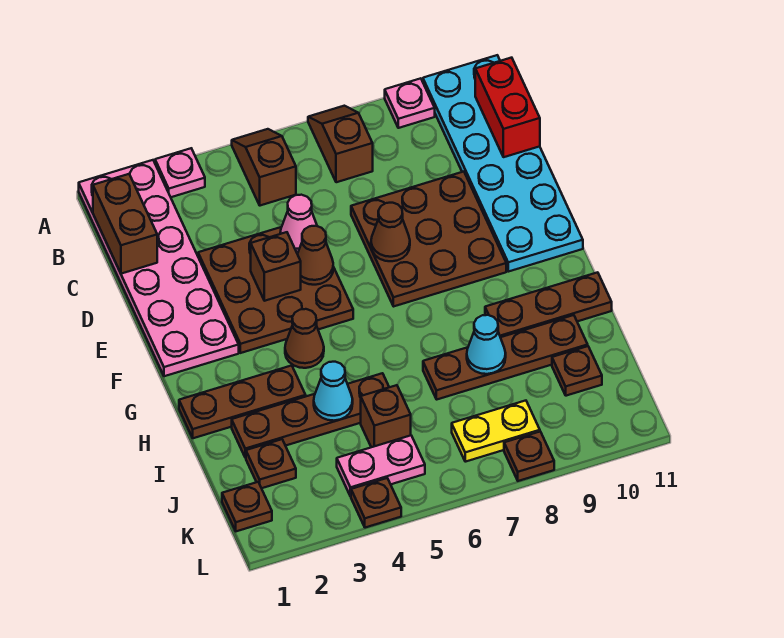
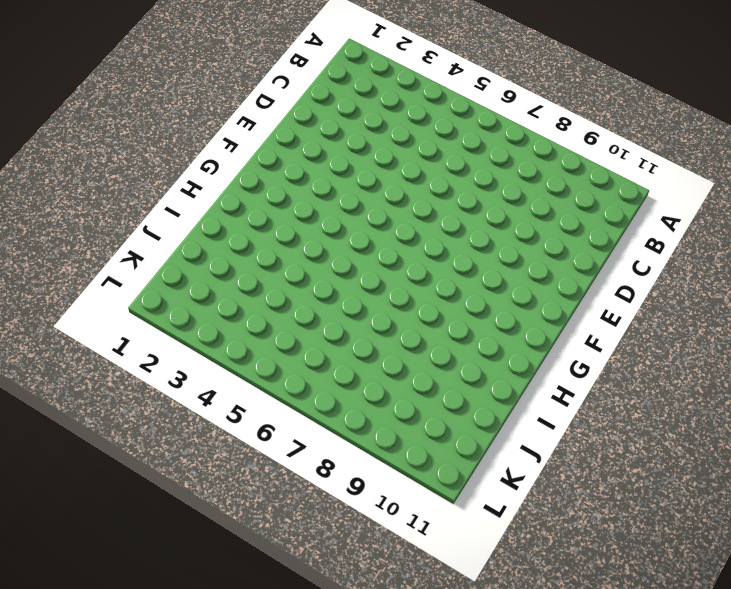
none -> pink 2x6 plate [79,160,239,376]
none -> pink 1x1 plate [155,148,205,197]
none -> brown 1x2 slope [232,129,296,206]

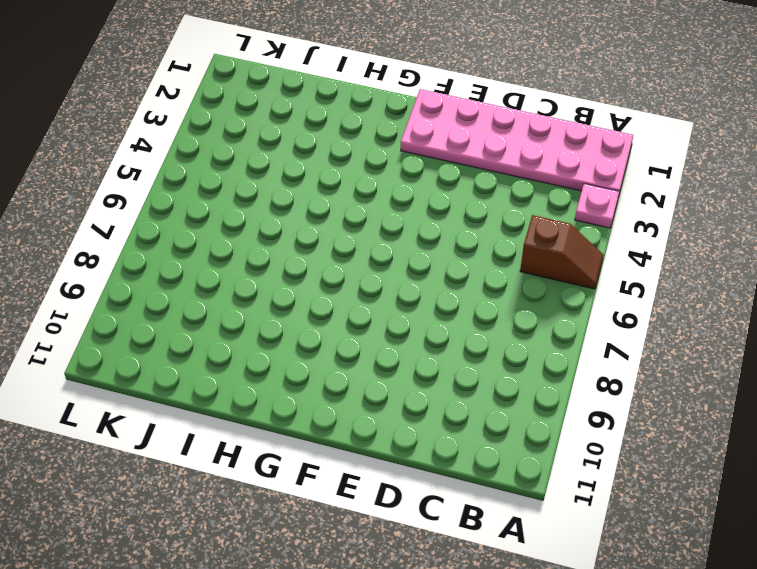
none -> brown 1x2 slope [308,106,373,182]
none -> pink 1x1 plate [385,78,435,128]
none -> cyan 2x6 plate [423,55,583,272]

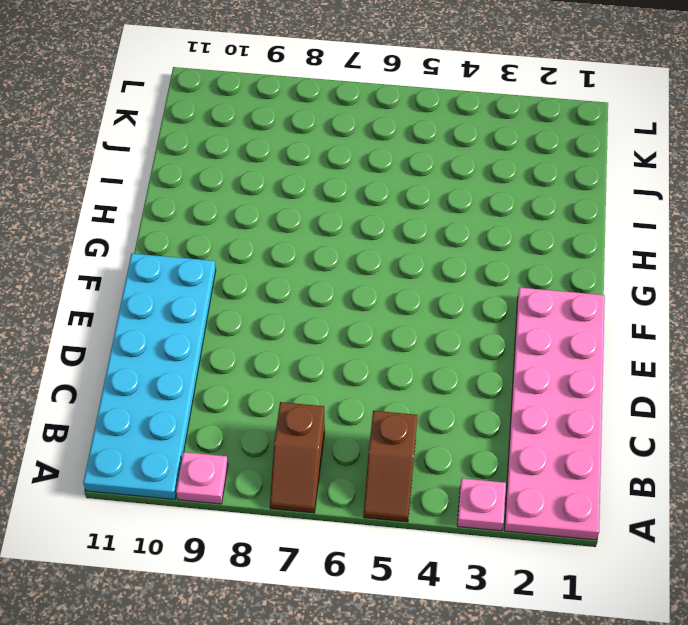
none -> brown 3x3 plate [198,227,353,353]
none -> brown 3x3 plate [351,172,506,306]
none -> brown 1x1 cone [285,309,324,368]

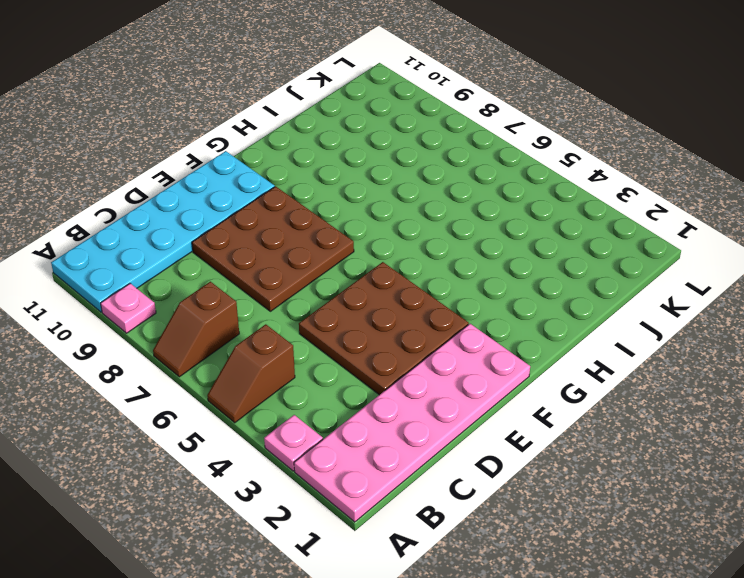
none -> brown 1x1 cone [285,309,324,368]
none -> brown 1x3 plate [179,366,306,438]
none -> brown 1x3 plate [485,272,612,337]

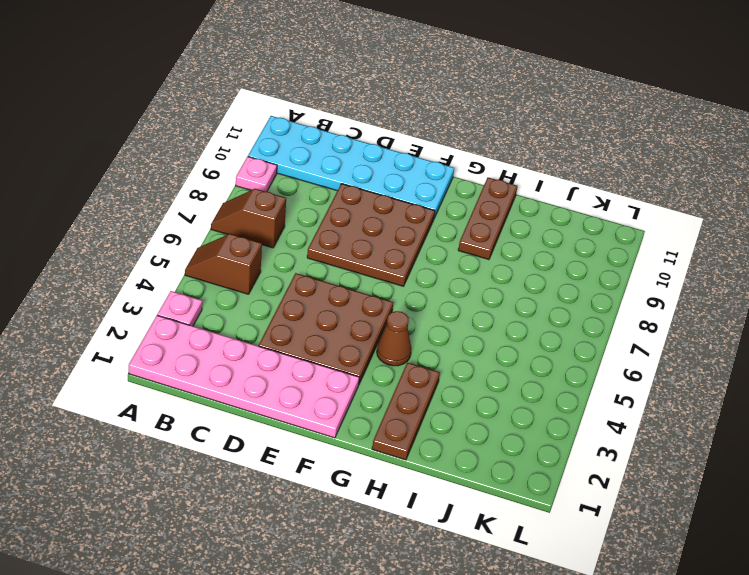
none -> brown 1x4 plate [232,373,389,458]
none -> brown 1x4 plate [423,315,588,399]
none -> brown 1x1 plate [246,439,296,488]

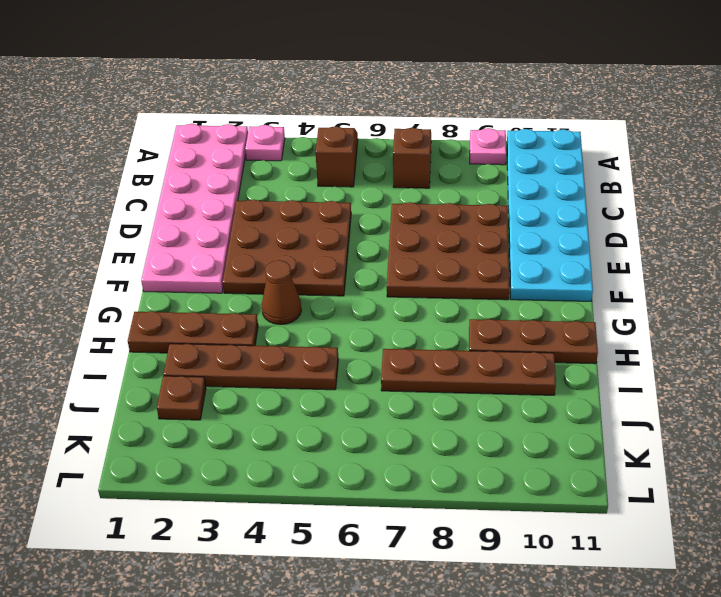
none -> brown 1x1 brick [361,385,411,447]
none -> brown 1x1 plate [552,346,602,396]
none -> brown 1x1 plate [222,482,272,531]

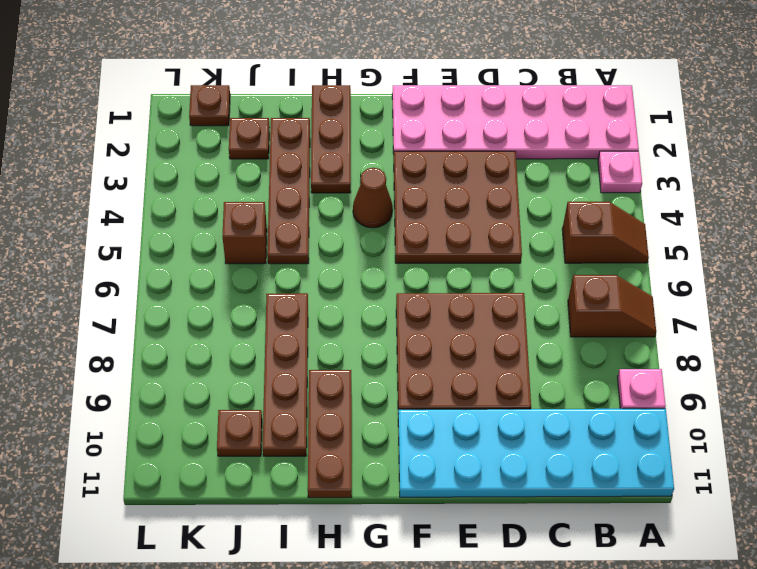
none -> pink 1x2 plate [337,435,425,497]
none -> yellow 1x2 plate [452,401,540,462]
none -> brown 1x1 plate [351,478,401,528]

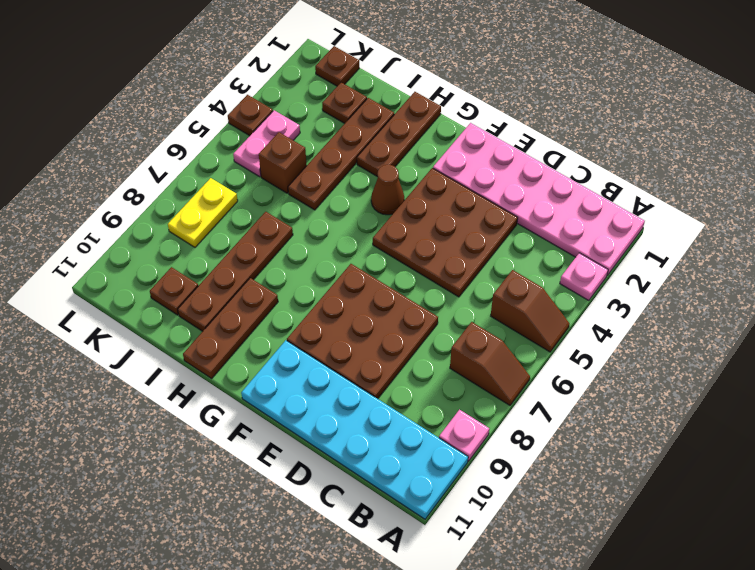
none -> brown 1x1 plate [504,432,554,481]
none -> brown 1x2 brick [93,174,157,274]
none -> red 1x2 brick [475,58,540,157]

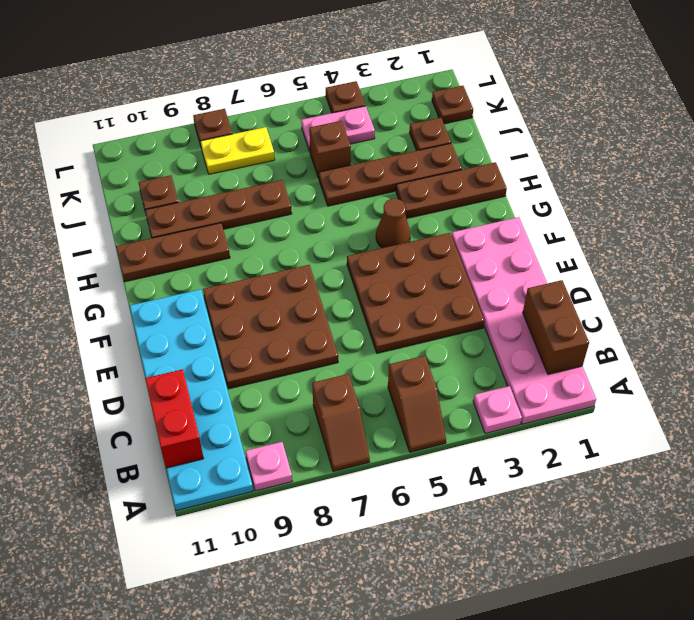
none -> pink 1x1 cone [280,195,317,253]
none -> brown 1x1 brick [251,232,301,301]
none -> brown 1x1 cone [298,226,333,285]

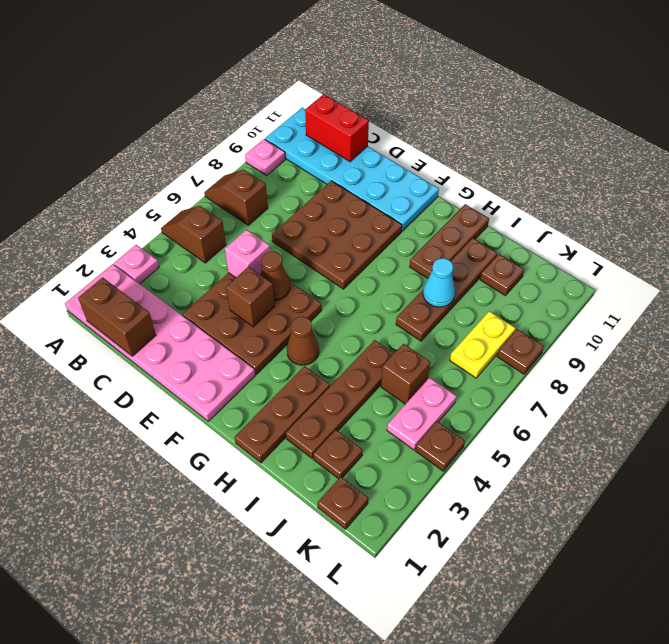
pink 1x1 brick [225,230,270,278] -> pink 1x1 cone [280,195,317,253]
none -> brown 1x1 cone [371,203,410,261]
none -> cyan 1x1 cone [314,362,353,421]

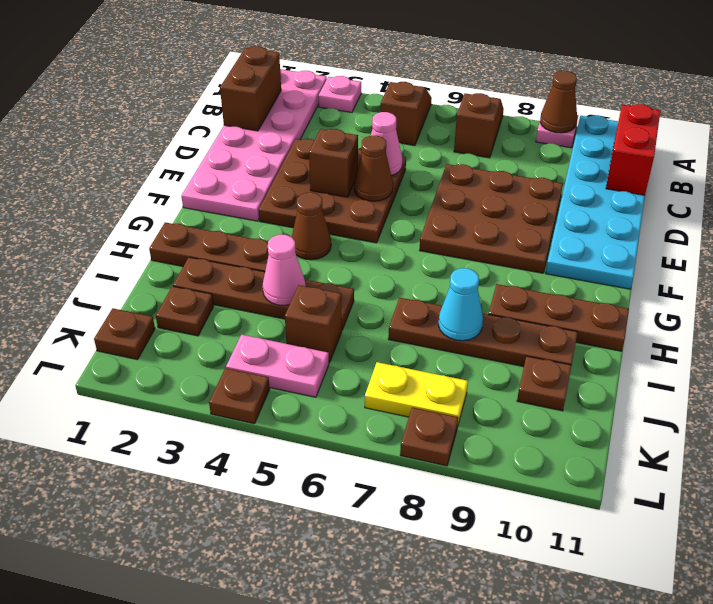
brown 1x1 cone [540,71,577,133] -> brown 1x1 cone moved to [371,203,410,261]
pink 1x1 cone [263,235,306,306] -> cyan 1x1 cone [314,362,353,421]

